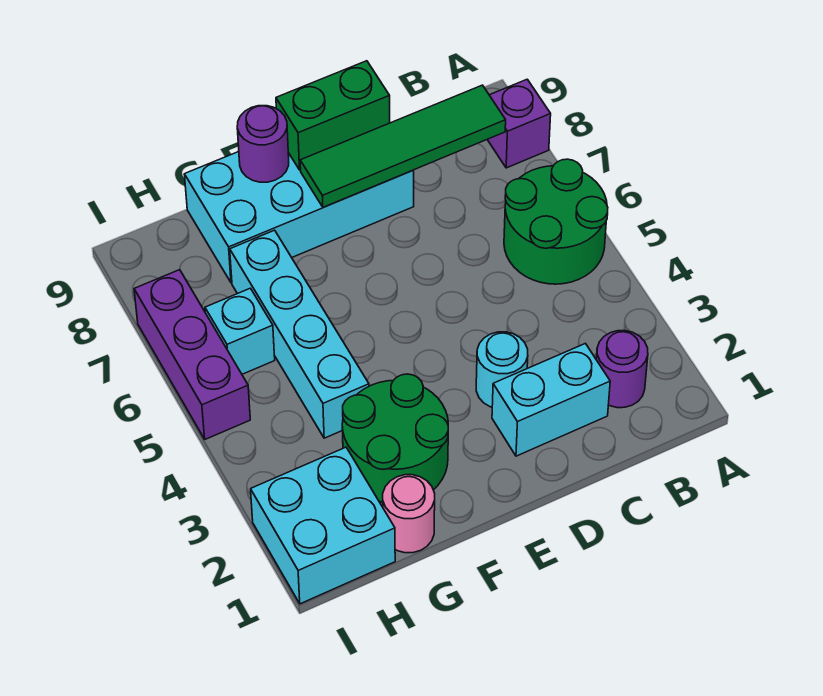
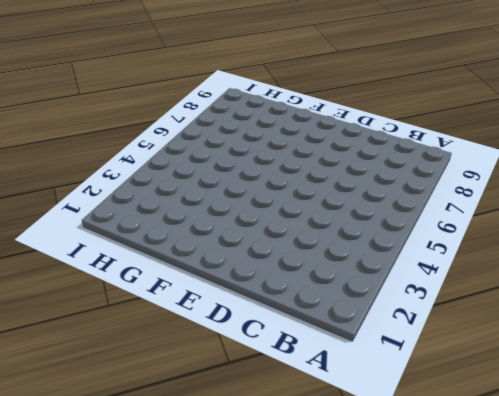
none -> green 2x2 round brick [504,159,608,284]
none -> purple 1x1 brick [487,79,551,168]
none -> purple 1x1 round brick [596,331,648,408]

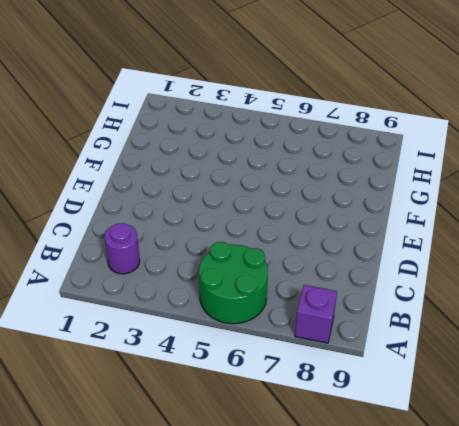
none -> cyan 1x2 brick [492,344,610,456]
none -> cyan 1x1 round brick [476,332,528,407]
none -> cyan 2x4 brick [184,152,414,283]

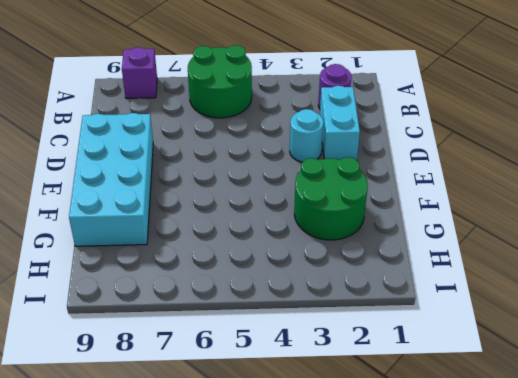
none -> pink 1x1 round brick [383,475,435,553]
none -> cyan 1x4 brick [230,230,369,438]
none -> cyan 2x2 brick [251,447,395,604]

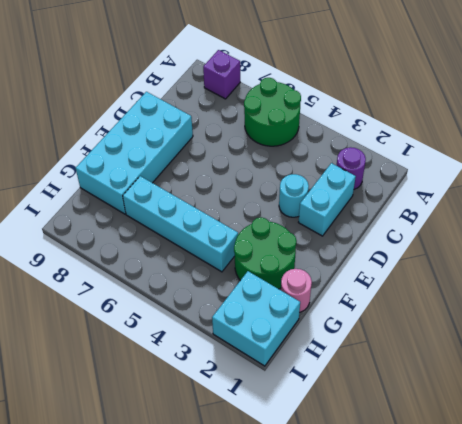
none -> cyan 1x1 brick [205,288,275,374]
none -> purple 1x3 brick [134,270,250,439]
none -> green 1x4 tile [300,85,506,207]

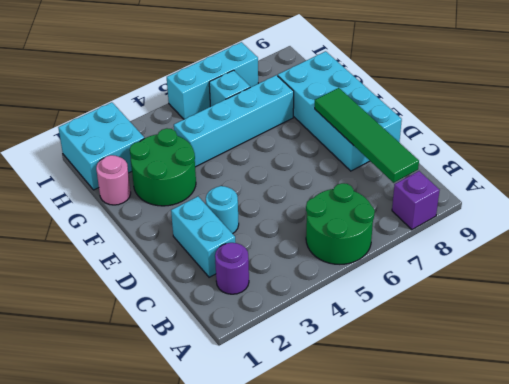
cyan 1x3 brick [167,42,258,119] -> purple 1x3 brick [134,270,250,439]
none -> green 1x2 brick [276,61,390,170]
none -> purple 1x1 round brick [237,106,289,182]

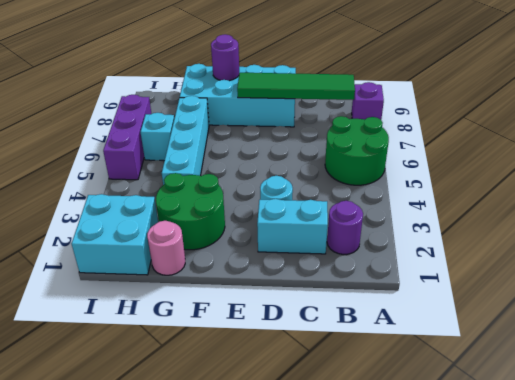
none -> green 1x2 brick [276,61,390,170]

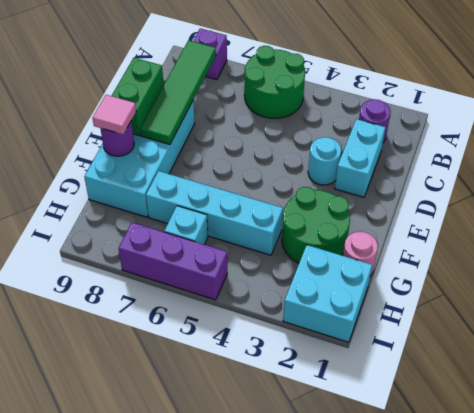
pink 1x1 tile [93,95,136,134] -> none

